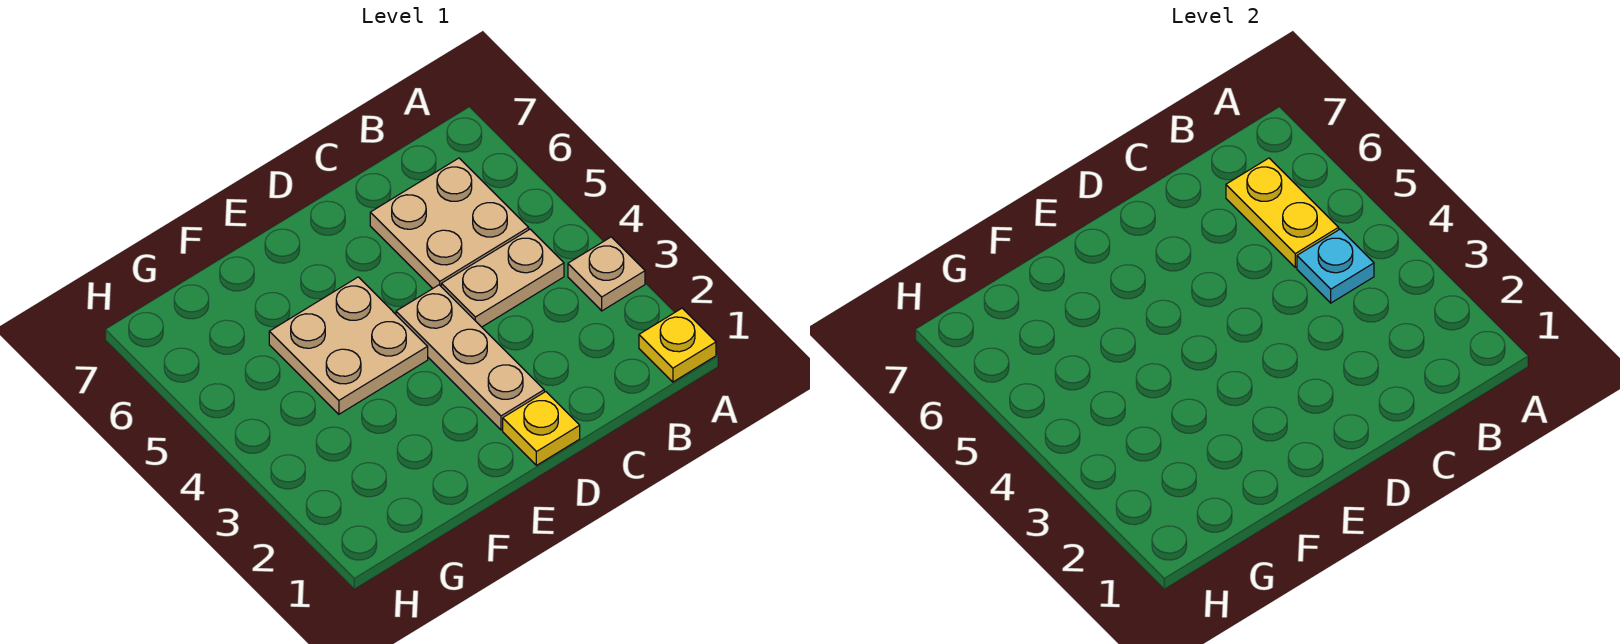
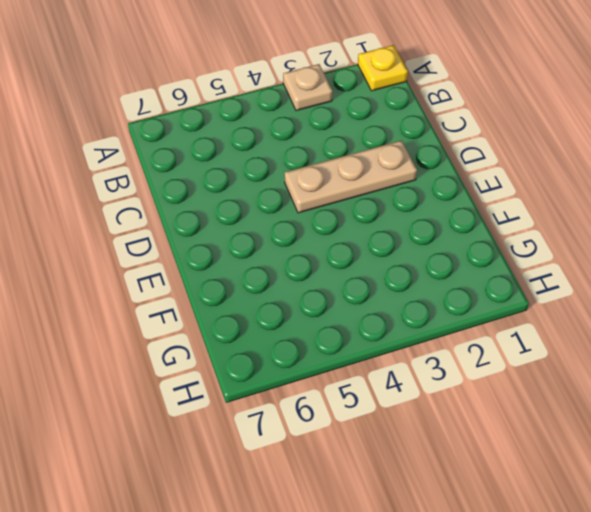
none -> tan 1x2 plate [441,229,564,327]
none -> tan 2x2 plate [370,158,529,288]

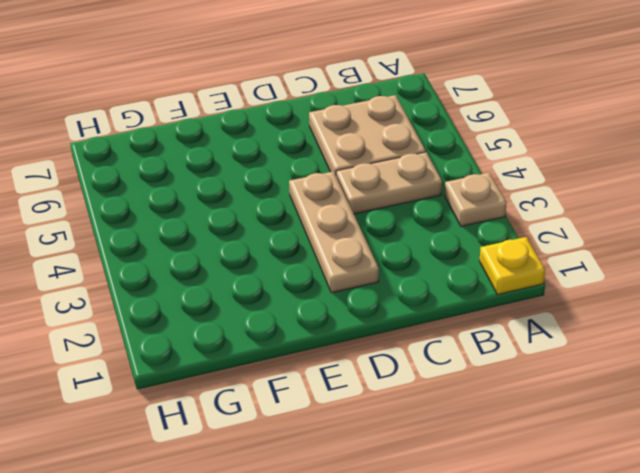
none -> yellow 1x1 plate [503,392,580,465]
none -> tan 2x2 plate [269,277,428,414]

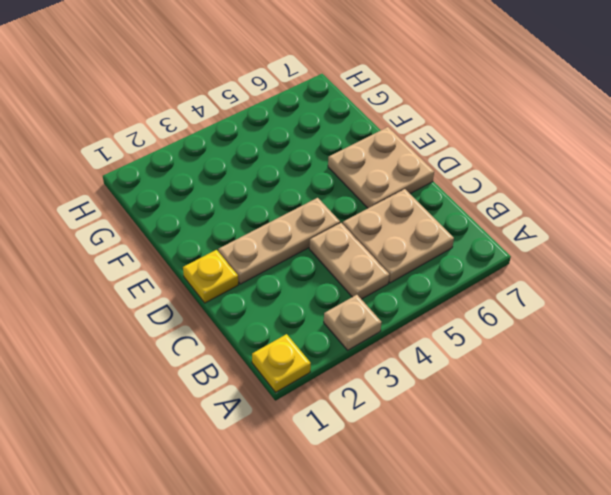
tan 2x2 plate [328,127,434,208] -> tan 2x2 plate moved to [269,277,428,414]
none -> cyan 1x1 plate [1297,229,1374,303]
none -> yellow 1x2 plate [1226,158,1339,267]

